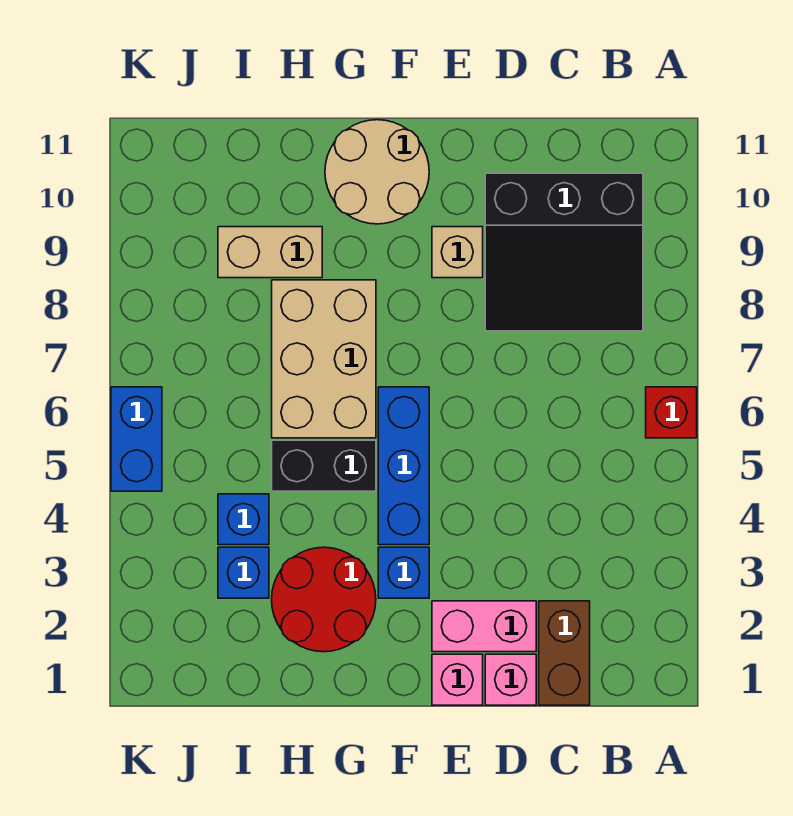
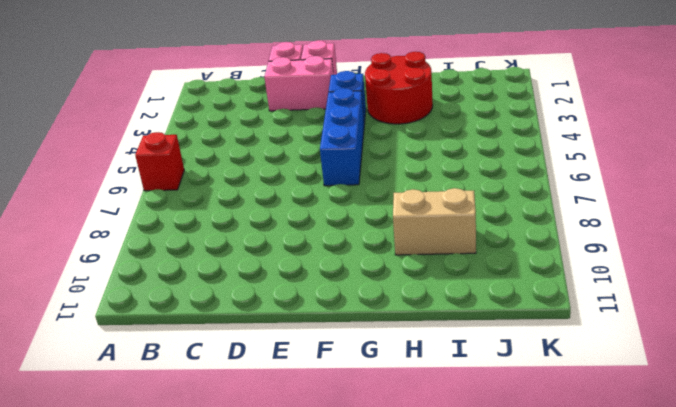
none -> black 3x3 slope [485,173,643,331]
none -> brown 1x2 brick [539,601,590,705]
none -> tan 1x1 brick [432,227,483,278]

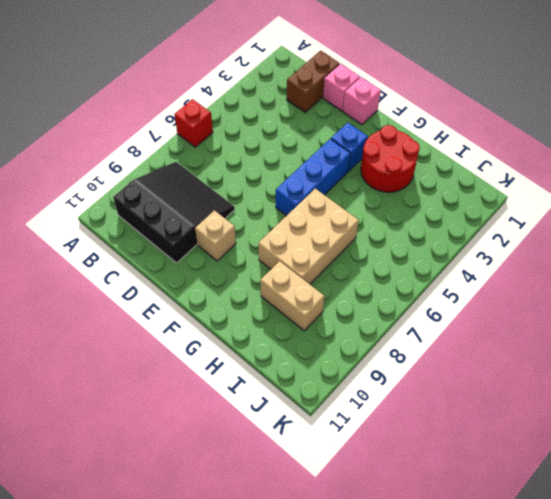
none -> pink 1x2 brick [432,601,536,652]
none -> tan 2x2 round brick [325,120,429,224]
none -> black 1x2 brick [272,440,376,491]

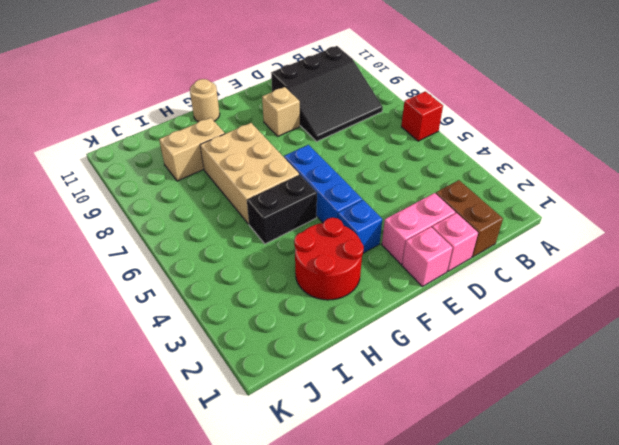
tan 1x1 round brick [190,79,220,122] -> tan 2x2 round brick [325,120,429,224]
none -> blue 1x1 brick [218,547,269,598]
none -> blue 1x1 brick [218,494,269,545]
none -> blue 1x2 brick [111,387,162,491]

